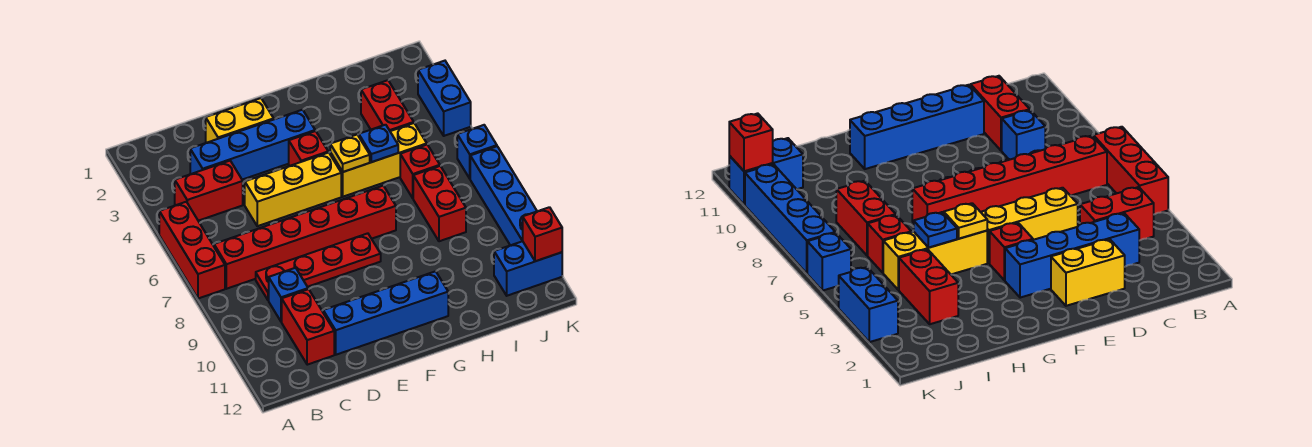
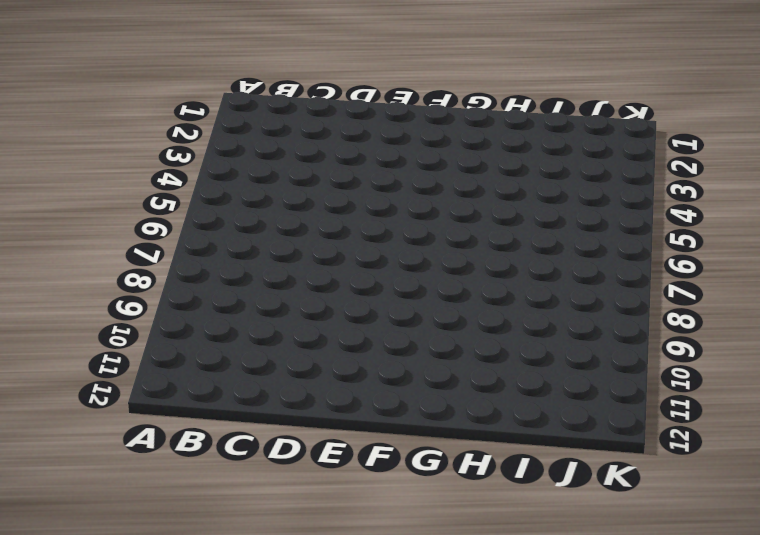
none -> red 1x3 brick [159,202,225,299]
none -> red 1x2 brick [175,161,243,221]
none -> red 1x6 brick [214,186,396,289]

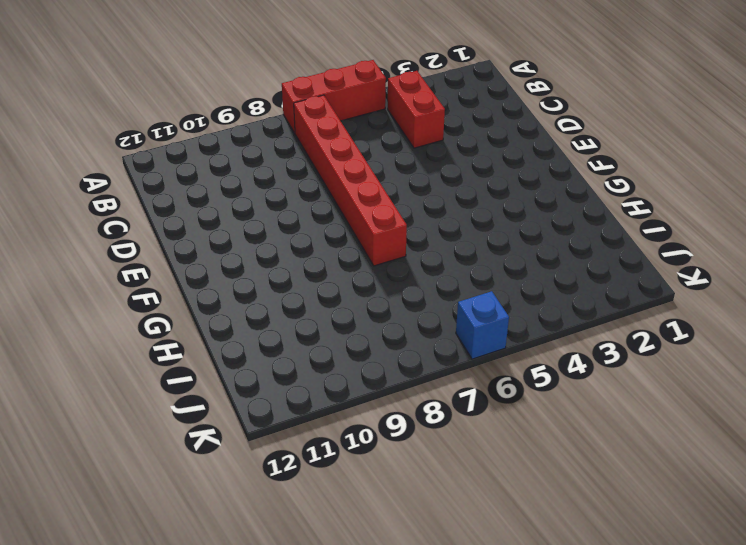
none -> blue 1x4 brick [190,110,315,180]
none -> red 1x4 plate [256,233,381,300]
none -> blue 1x1 brick [269,268,308,322]

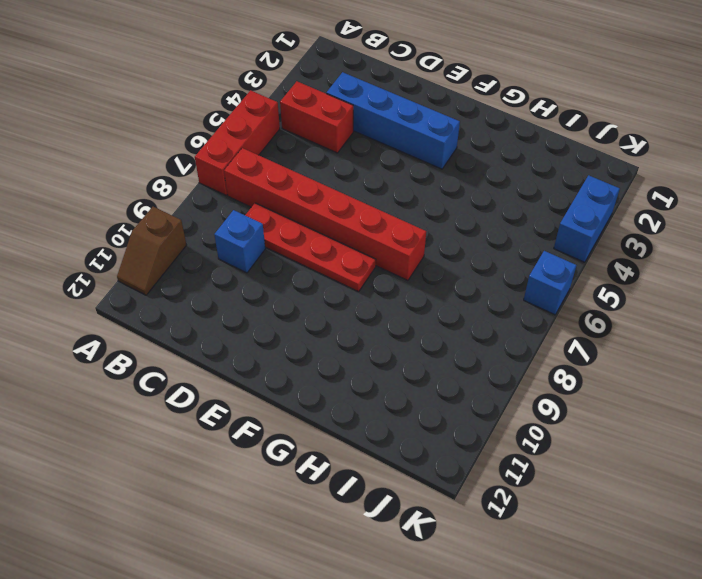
brown 1x2 slope [117,207,186,295] -> none
none -> red 1x2 brick [282,289,334,365]
none -> yellow 1x2 brick [206,98,274,143]
none -> yellow 1x3 brick [245,152,341,226]

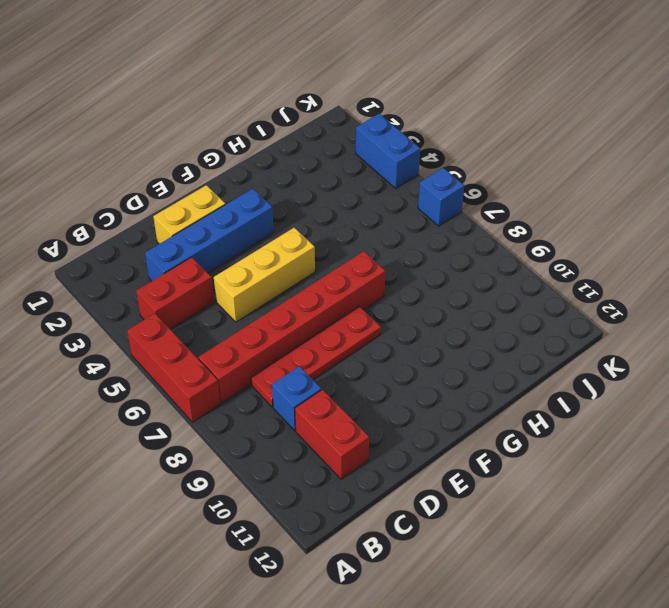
none -> blue 1x4 brick [323,271,448,355]
none -> red 1x1 brick [289,131,328,166]
none -> yellow 1x3 brick [330,123,427,197]

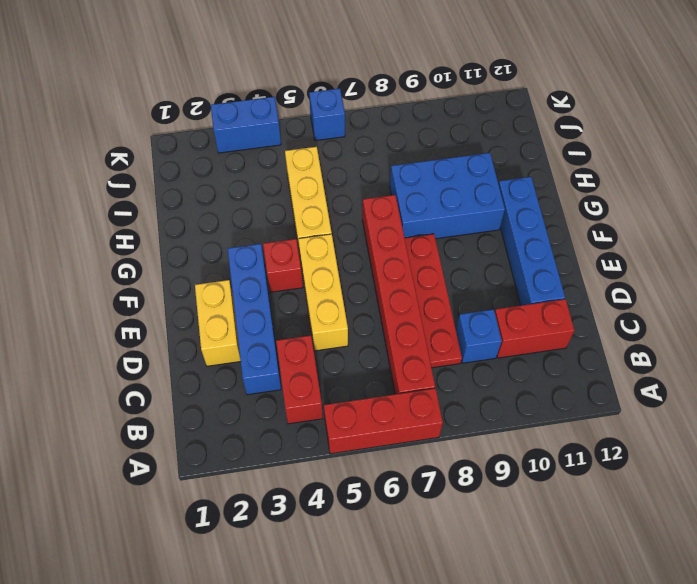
blue 2x3 brick [390,153,505,239] -> none
none -> red 1x2 brick [361,80,414,131]
none -> red 1x1 brick [400,144,440,198]
none -> red 1x2 brick [413,166,466,241]

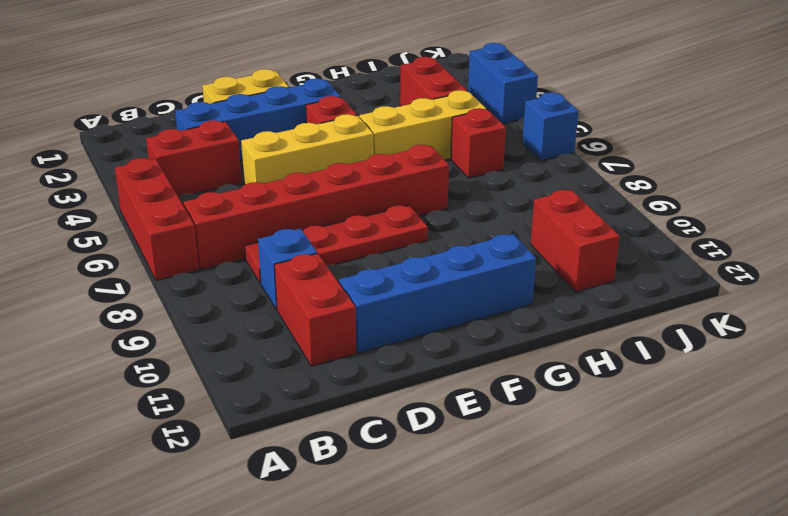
red 1x2 brick [530,190,620,292] -> red 1x2 brick moved to [413,166,466,241]
none -> blue 1x2 brick [494,241,562,296]
none -> blue 1x4 brick [470,146,537,245]
none -> yellow 1x1 plate [330,135,370,172]

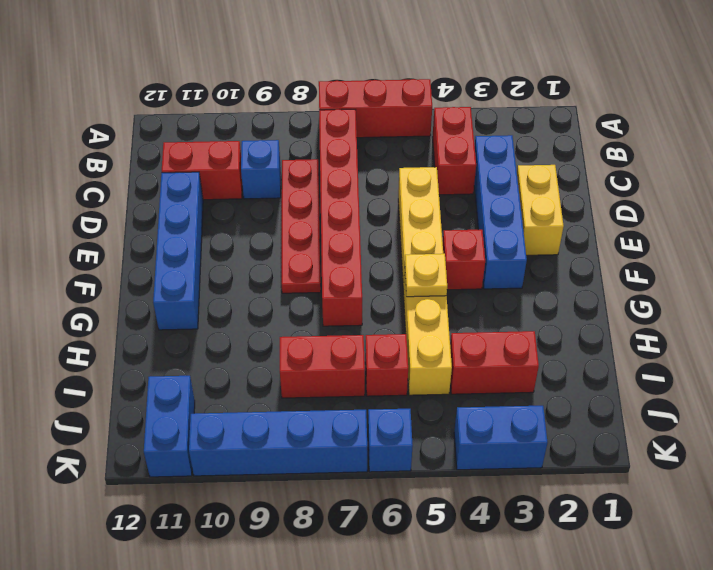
none -> blue 1x1 plate [359,125,398,162]
none -> red 1x1 brick [523,207,562,261]

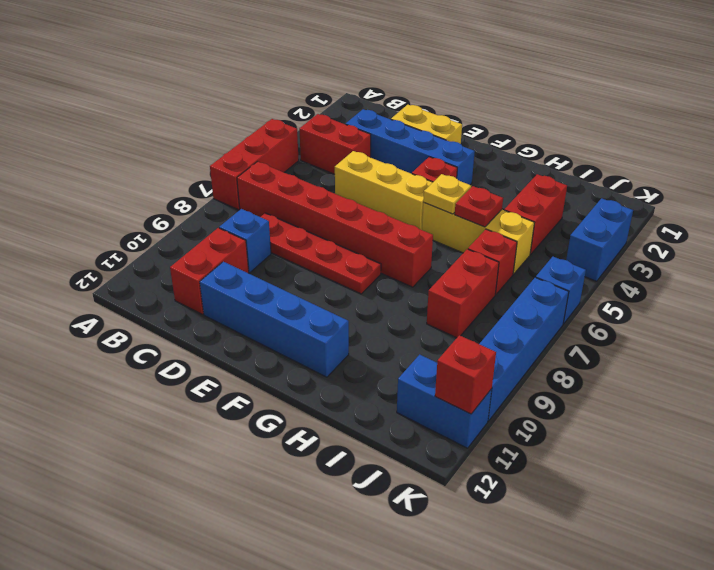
red 1x1 plate [455,186,503,227] -> blue 1x1 plate [359,125,398,162]

